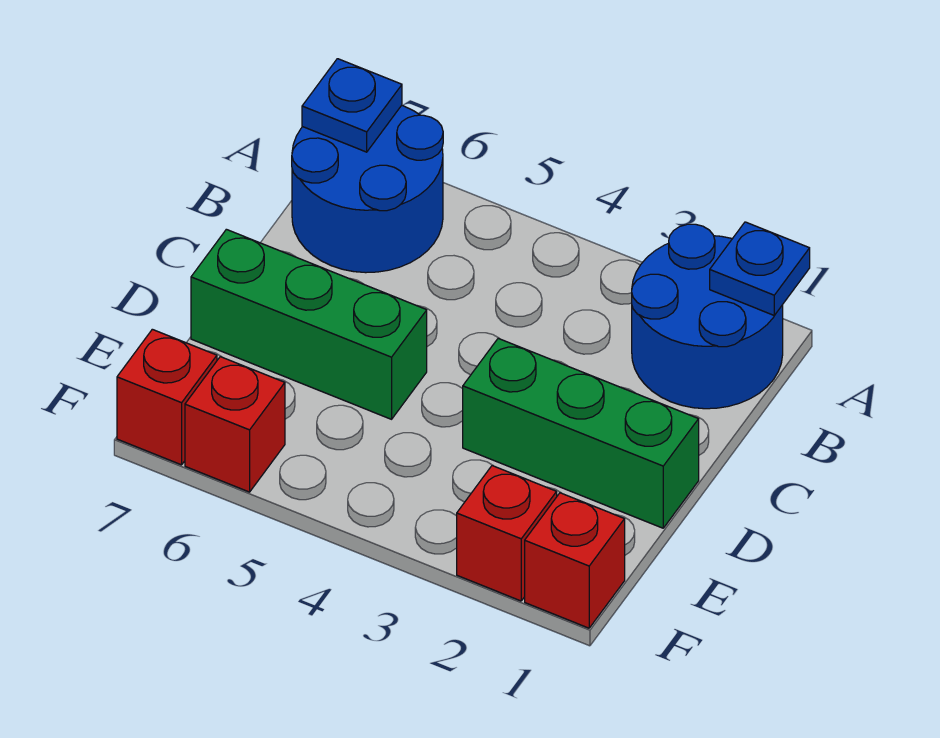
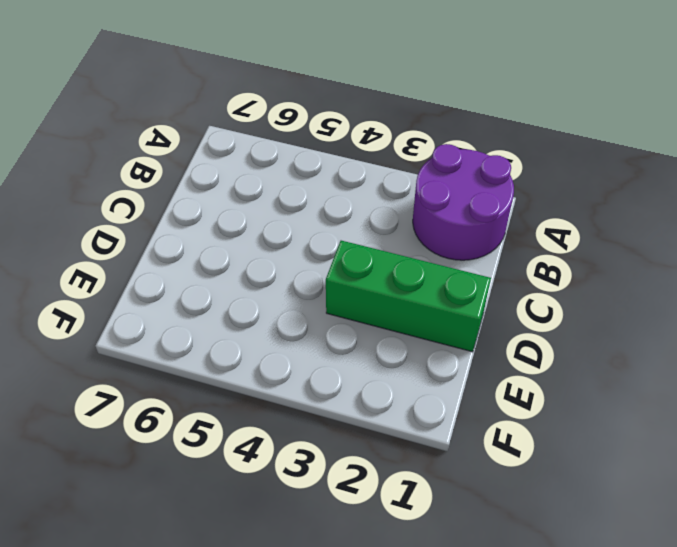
purple 2x2 round brick [413,144,514,260] -> blue 2x2 round brick [632,224,783,409]
none -> blue 2x2 round brick [292,105,443,273]
none -> green 1x3 brick [191,229,427,419]

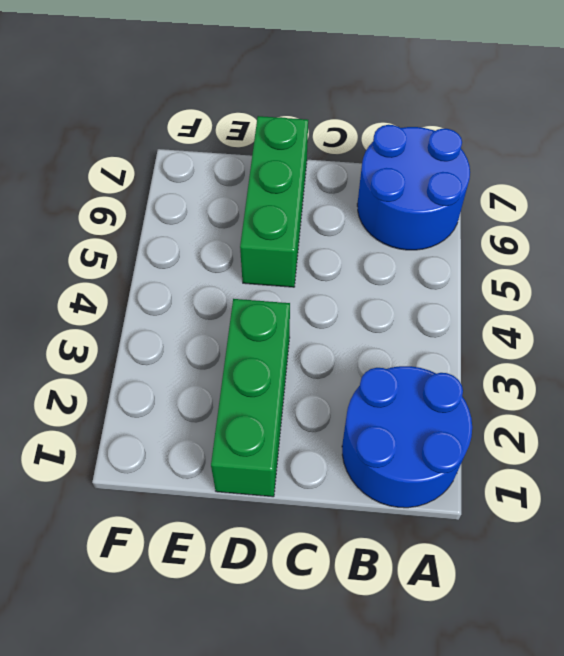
none -> red 1x1 brick [525,493,625,628]
none -> red 1x1 brick [457,466,557,601]

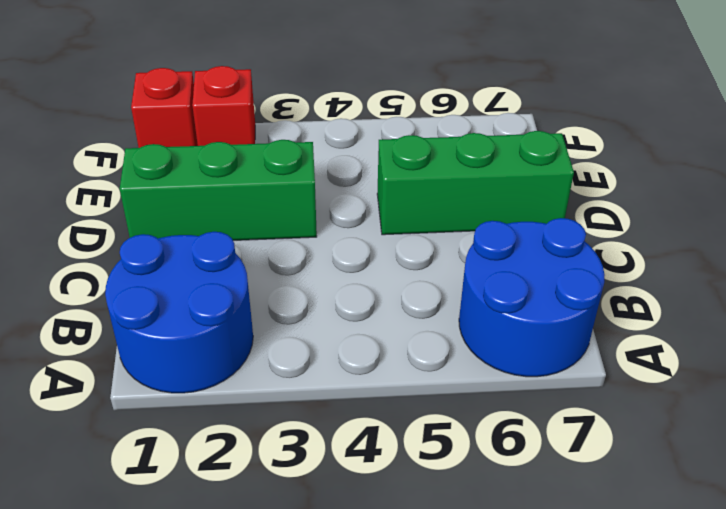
none -> red 1x1 brick [185,357,285,492]
none -> red 1x1 brick [117,329,217,465]

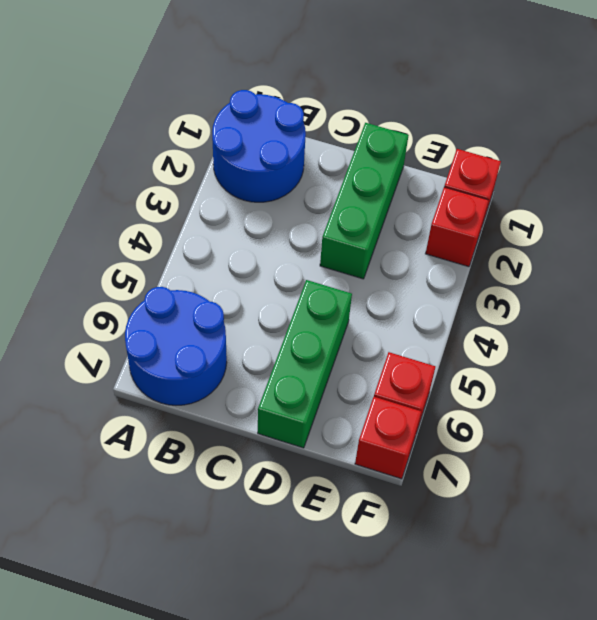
none -> blue 1x1 plate [710,222,810,315]
none -> blue 1x1 plate [302,59,402,152]

